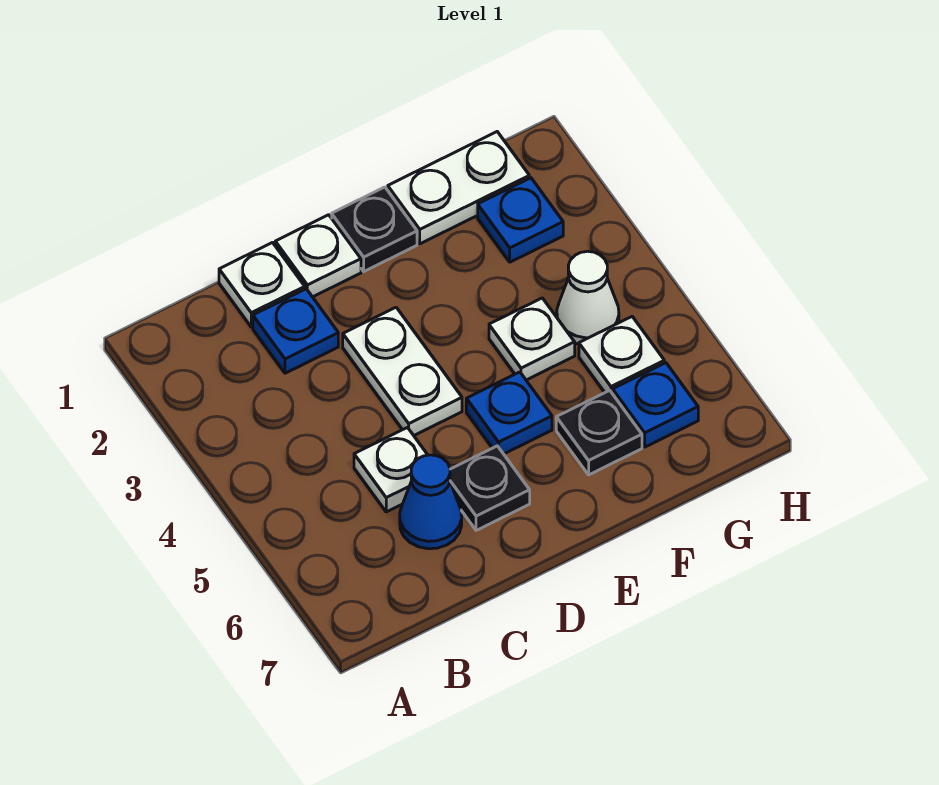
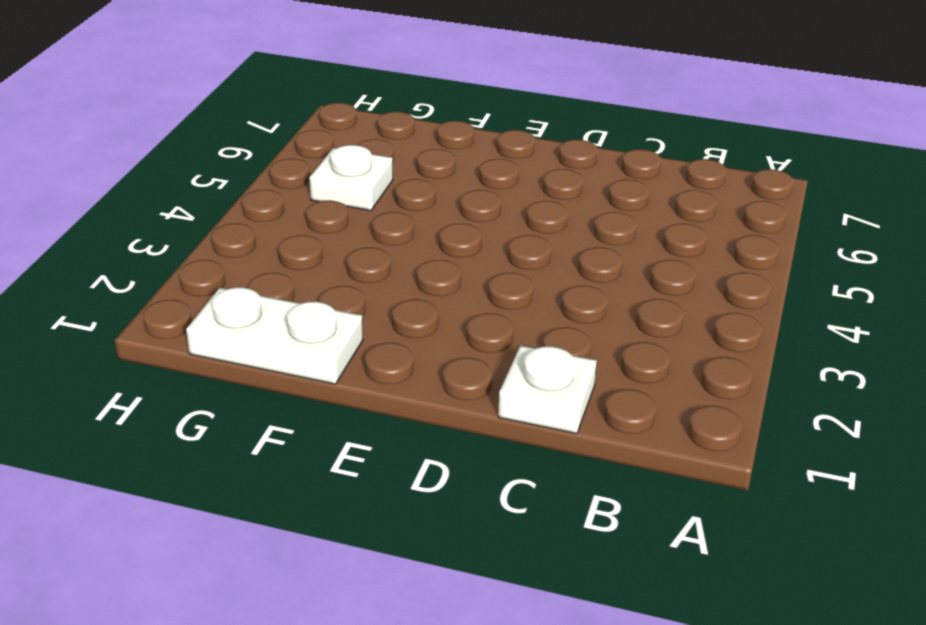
none -> blue 1x1 plate [253,289,338,373]
none -> white 1x1 plate [354,428,427,512]
none -> blue 1x1 cone [400,455,462,549]

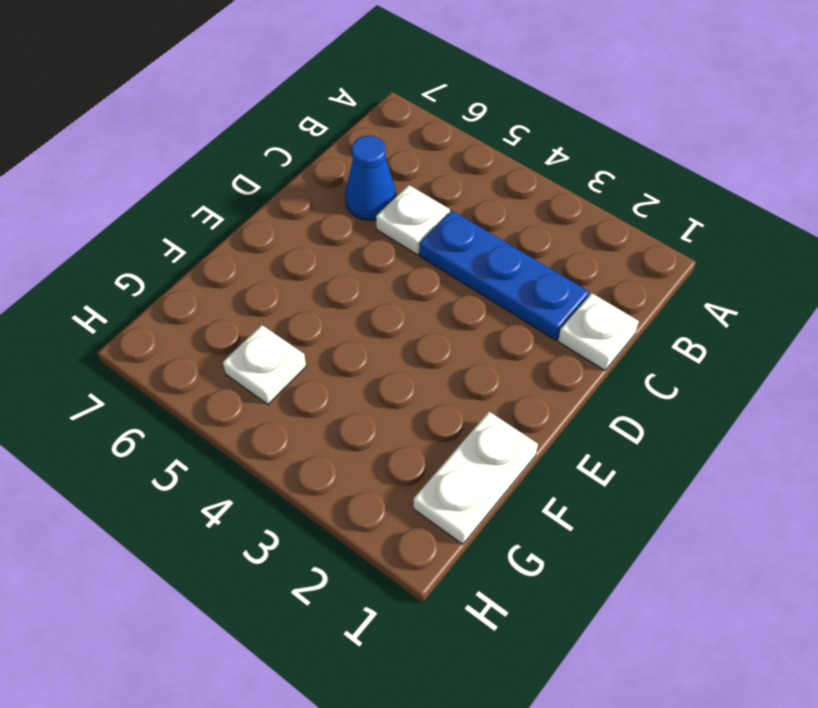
blue 1x3 plate [420,211,589,340] -> blue 1x1 plate [253,289,338,373]
none -> white 1x1 plate [275,215,361,297]
none -> white 1x2 plate [343,308,462,435]
none -> black 1x1 plate [450,446,530,530]

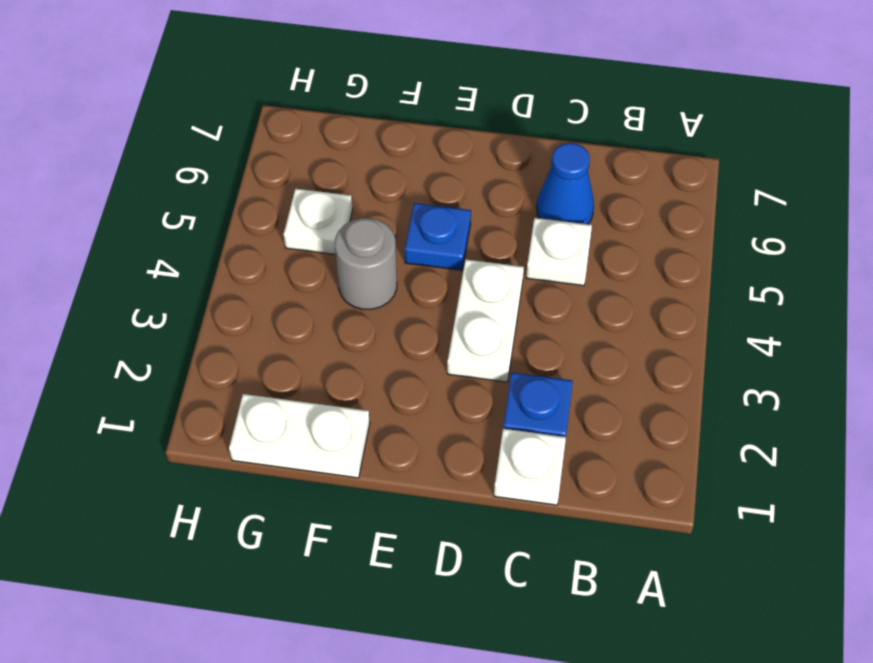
grey 1x1 round brick [335,218,397,309] -> white 1x1 plate [489,298,575,380]
none -> white 1x1 plate [275,215,361,297]
none -> black 1x1 plate [450,446,530,530]
none -> black 1x1 plate [332,187,417,271]

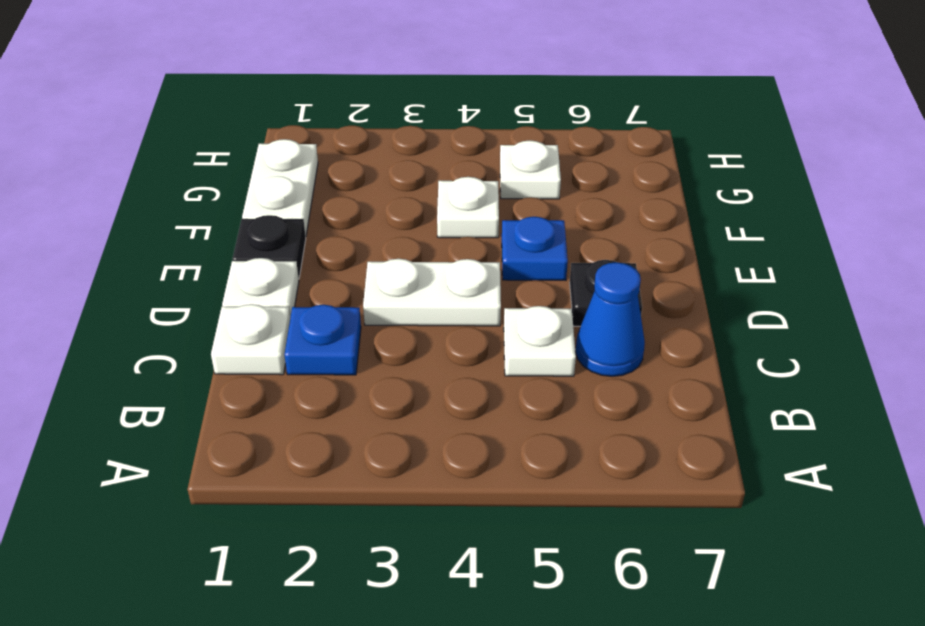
none -> black 1x1 plate [556,390,642,475]
none -> blue 1x1 plate [478,178,563,262]
none -> white 1x1 cone [557,251,619,344]

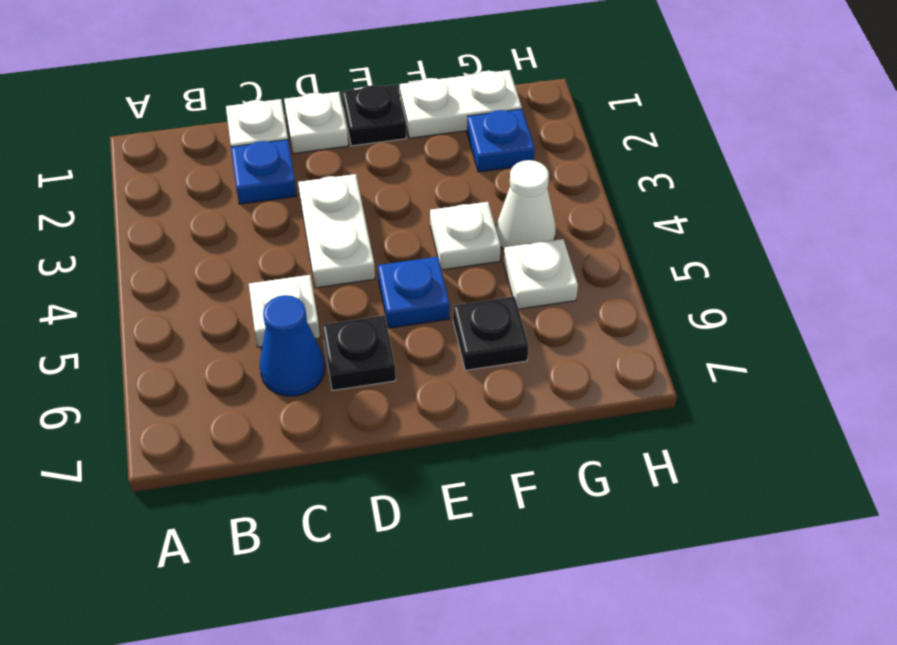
none -> blue 1x1 plate [613,363,698,447]

